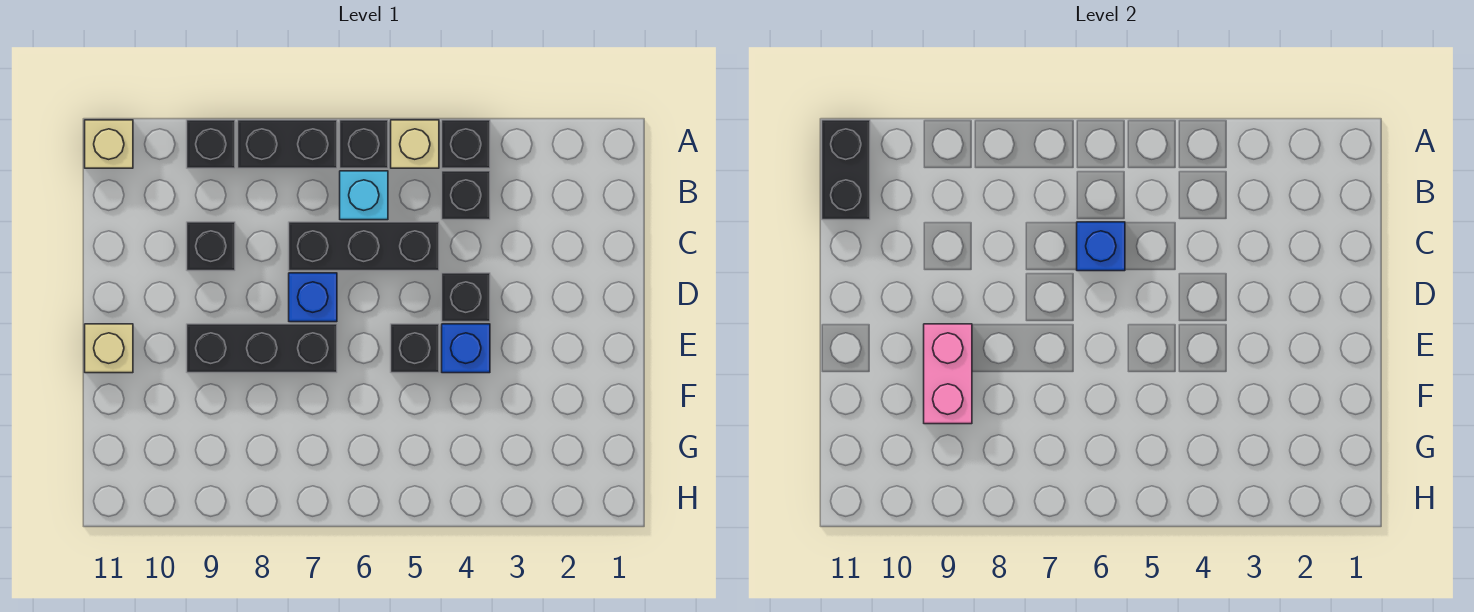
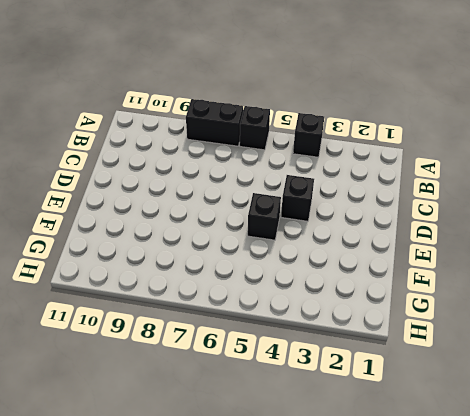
none -> tan 1x1 brick [391,120,439,168]
none -> black 1x1 brick [187,120,235,168]
none -> tan 1x1 brick [85,120,133,168]

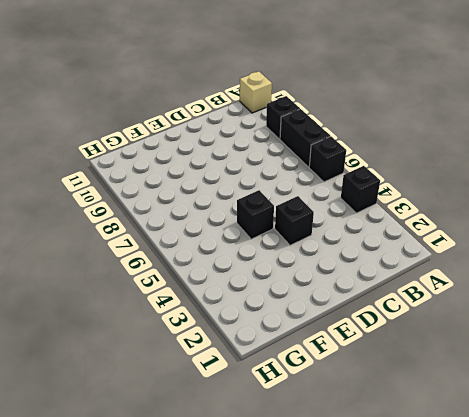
none -> tan 1x1 brick [391,120,439,168]
none -> black 1x1 brick [442,171,490,220]
none -> cyan 1x1 brick [340,171,388,220]

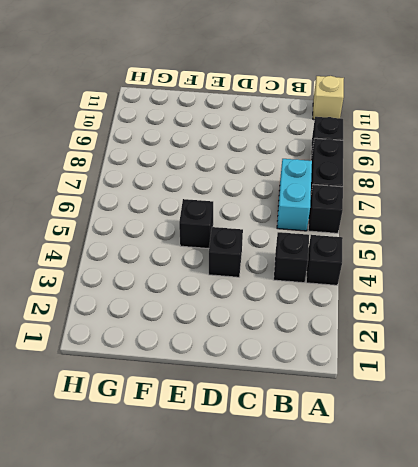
cyan 1x2 brick [277,159,312,231] -> cyan 1x1 brick [340,171,388,220]
none -> tan 1x1 brick [391,120,439,168]
none -> black 1x3 brick [289,222,439,271]
none -> black 1x1 brick [187,222,235,271]

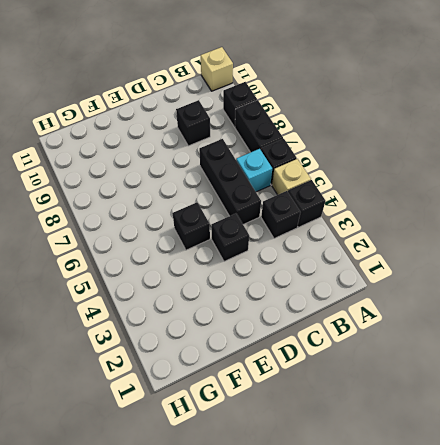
none -> blue 1x1 brick [289,273,337,322]
none -> blue 1x1 brick [442,324,490,373]
none -> black 1x3 brick [187,324,337,373]

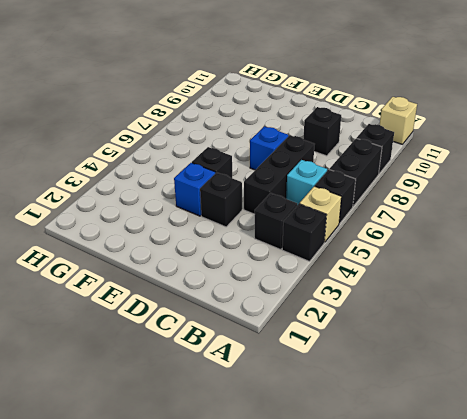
none -> black 1x3 brick [187,324,337,373]
none -> tan 1x1 brick [85,324,133,373]
none -> black 1x2 brick [822,120,870,220]

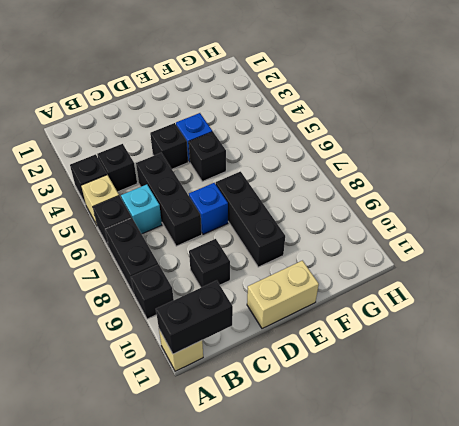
tan 1x2 brick [247,261,319,329] -> tan 1x1 brick [85,324,133,373]
none -> blue 1x1 brick [1077,222,1125,271]
none -> pink 1x2 brick [924,324,972,424]

